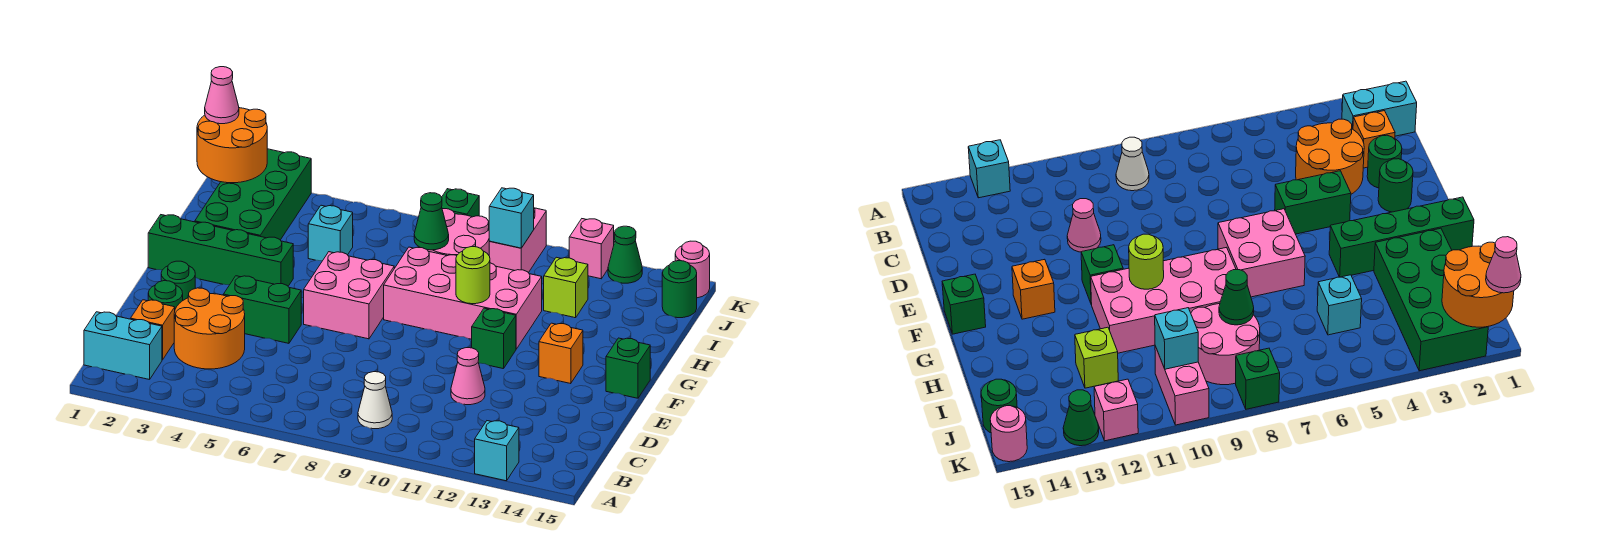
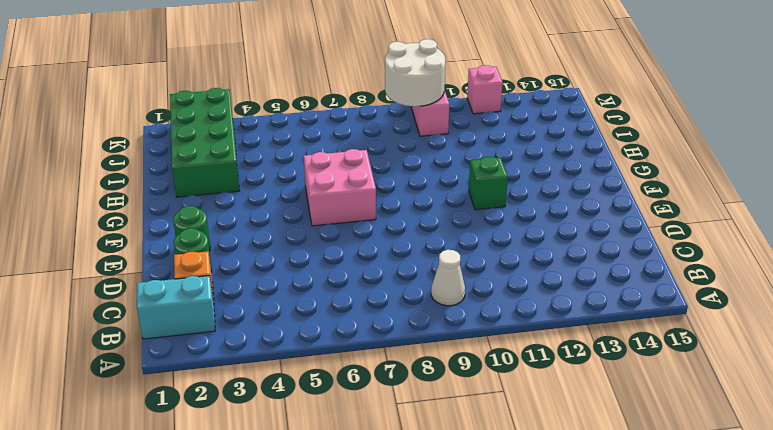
white 2x2 round brick [385,39,445,107] -> cyan 1x1 brick [489,188,534,248]
none -> cyan 1x1 brick [475,421,519,481]
none -> orange 2x2 round brick [174,288,245,369]
none -> pink 1x1 cone [451,348,485,405]
none -> green 1x2 brick [223,276,301,343]

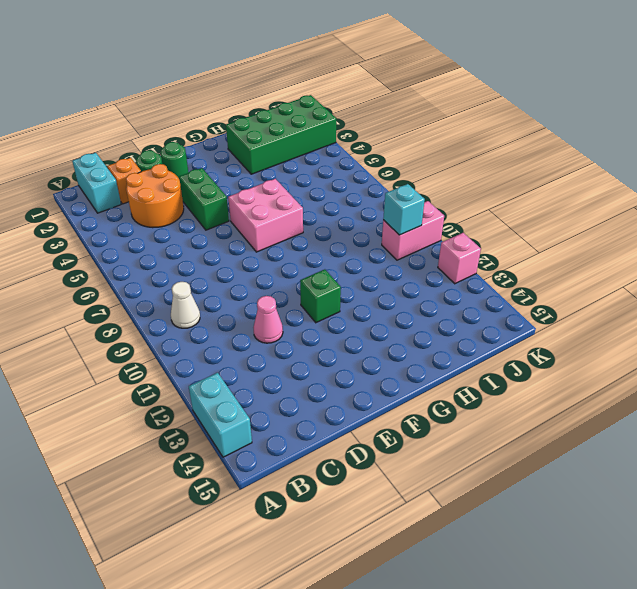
cyan 1x2 brick [189,373,252,457] -> cyan 1x1 brick [475,421,519,481]
none -> orange 1x1 brick [539,323,583,384]
none -> green 1x1 brick [606,338,650,398]
none -> green 1x4 brick [148,215,293,286]
none -> pink 2x4 brick [384,247,542,349]

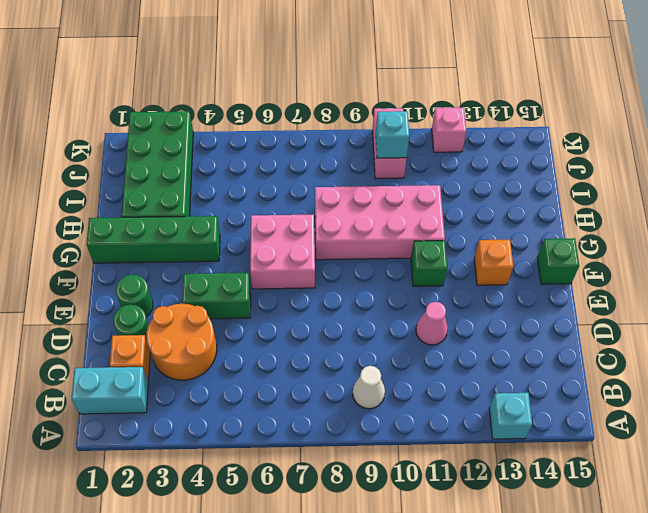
none -> cyan 1x1 brick [308,205,353,261]
none -> pink 2x2 round brick [428,209,490,256]
none -> lime 1x1 brick [544,257,588,318]
none -> green 1x1 round brick [662,261,697,318]

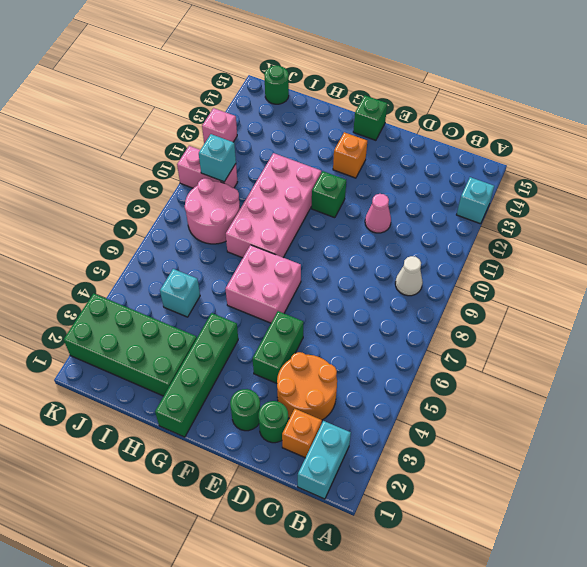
none -> lime 1x1 brick [544,257,588,318]
none -> green 1x1 brick [442,189,479,217]
none -> green 1x1 cone [608,226,642,283]
none -> pink 1x1 round brick [675,241,710,298]

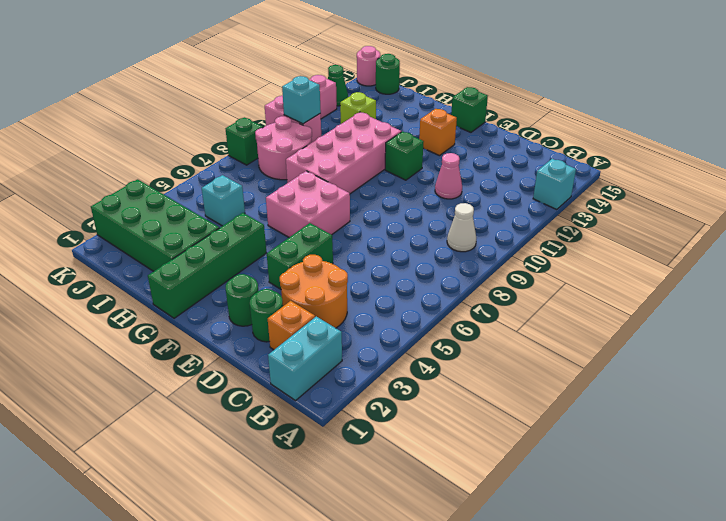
none -> lime 1x1 round brick [456,247,490,304]
none -> green 1x1 cone [414,193,449,250]
none -> orange 2x2 round brick [197,108,267,183]
none -> pink 1x1 cone [205,67,239,124]

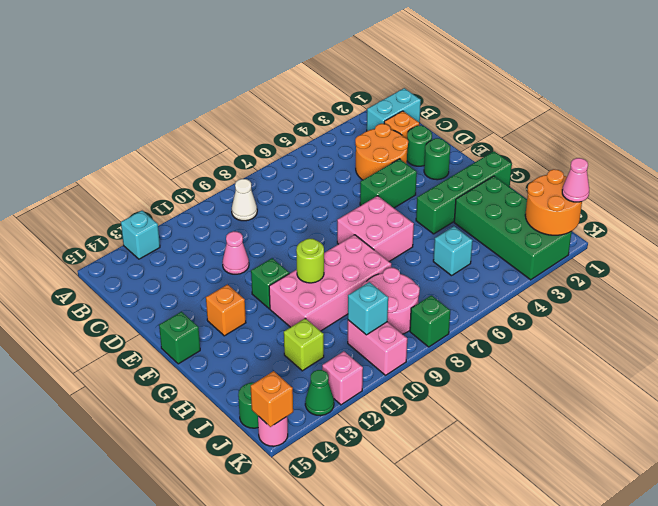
orange 1x1 brick [251,371,293,427] -> none
none -> green 1x1 cone [414,193,449,250]

